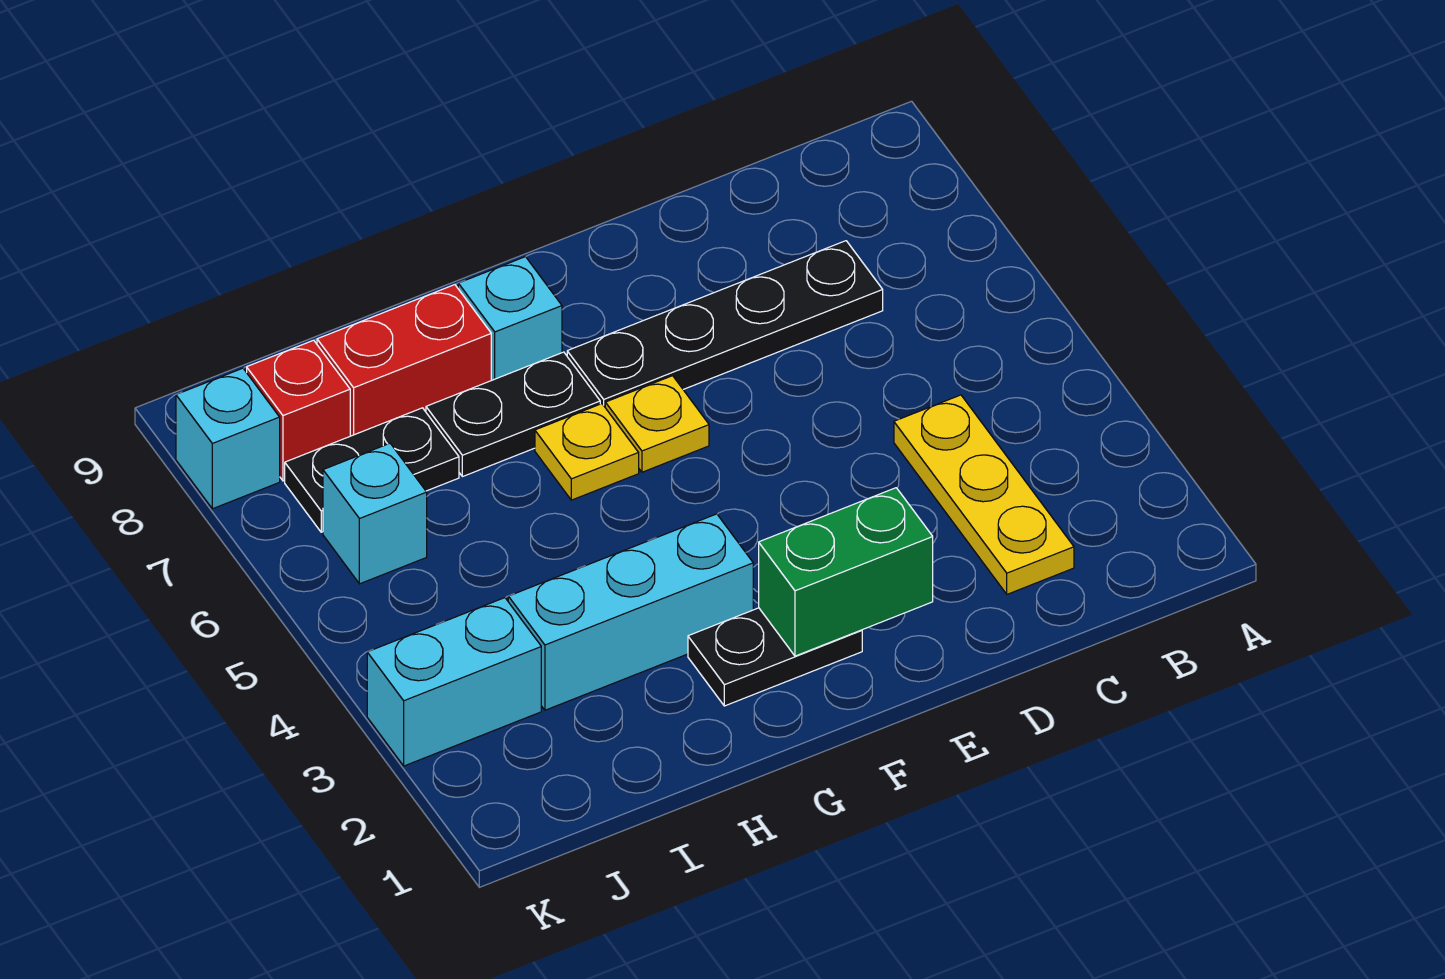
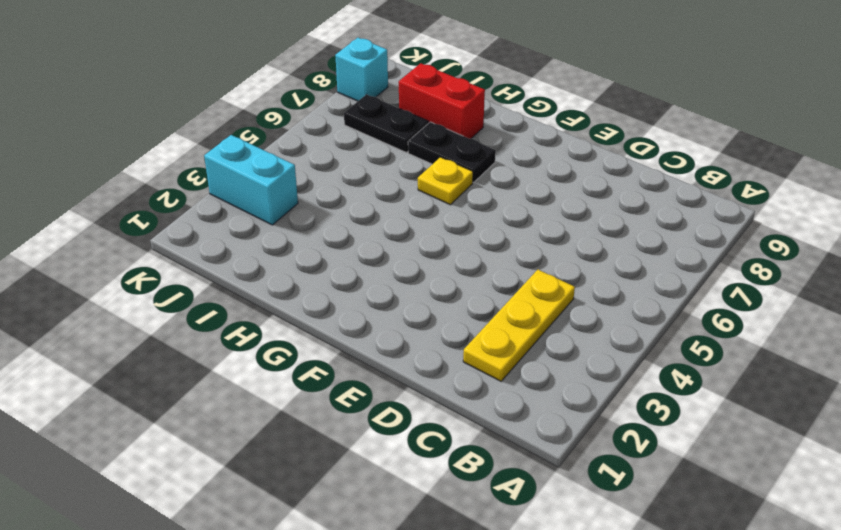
none -> black 1x4 plate [567,241,883,407]
none -> black 1x2 plate [688,608,862,706]
none -> yellow 1x1 plate [605,376,709,472]

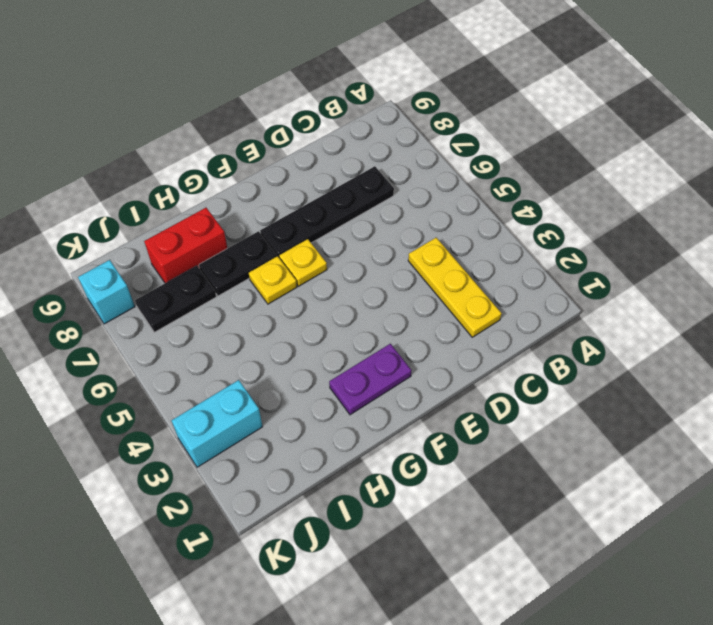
purple 1x2 plate [329,344,411,415] -> black 1x2 plate [688,608,862,706]
none -> cyan 1x3 brick [508,514,753,710]
none -> cyan 1x1 brick [458,257,562,380]
none -> cyan 1x1 brick [323,443,427,584]

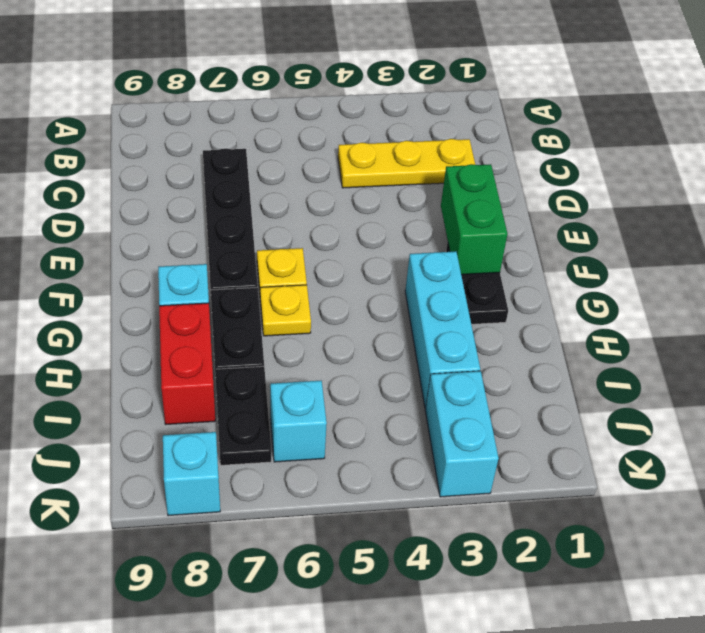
none -> red 1x1 brick [247,340,350,481]

